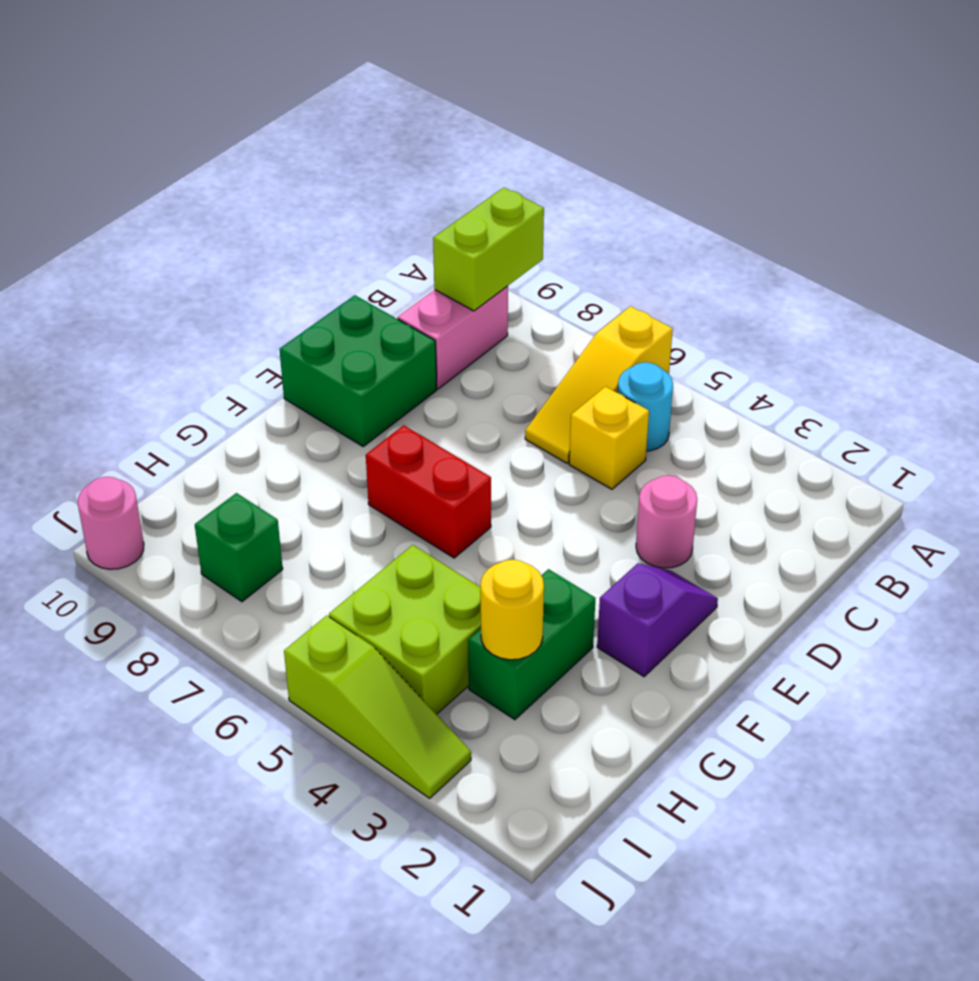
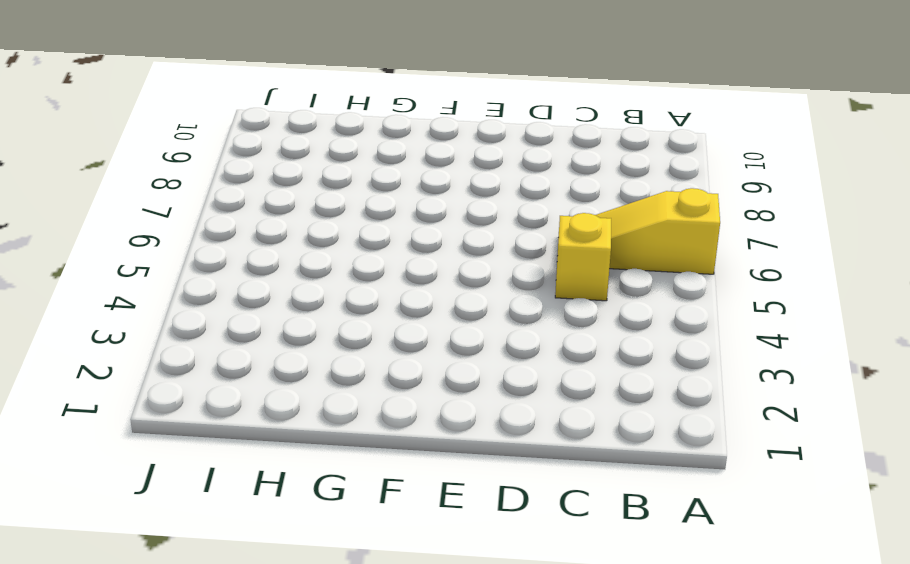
none -> cyan 1x1 round brick [618,362,673,451]
none -> pink 1x2 brick [397,286,508,389]
none -> pink 1x1 round brick [636,476,697,568]

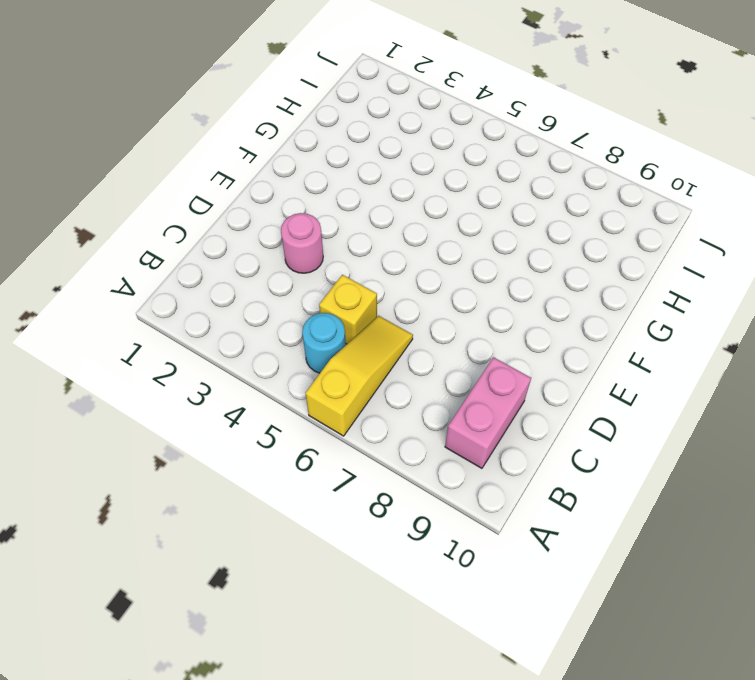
none -> green 2x2 brick [279,295,437,446]
none -> purple 1x2 slope [597,563,718,677]
none -> red 1x2 brick [366,425,491,558]

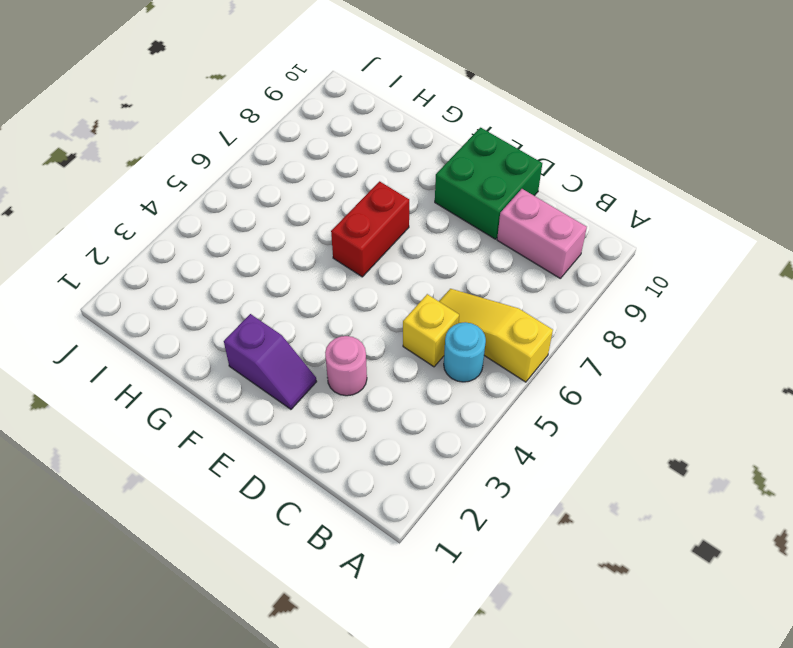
none -> green 1x2 brick [468,569,595,720]
none -> lime 2x2 brick [329,545,481,714]
none -> green 1x1 brick [195,493,283,602]

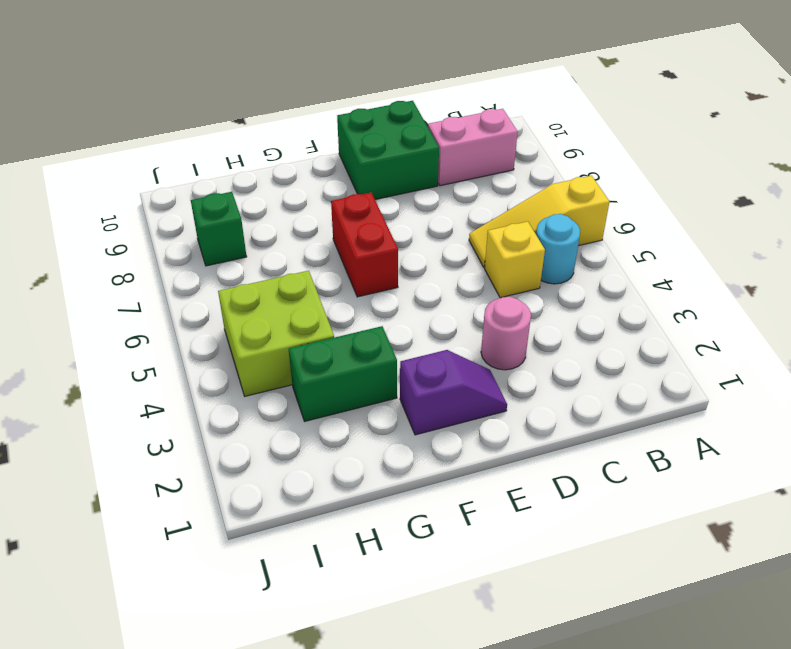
none -> lime 1x3 slope [284,616,471,798]
none -> pink 1x1 round brick [78,477,144,569]
none -> lime 1x2 brick [433,188,544,311]

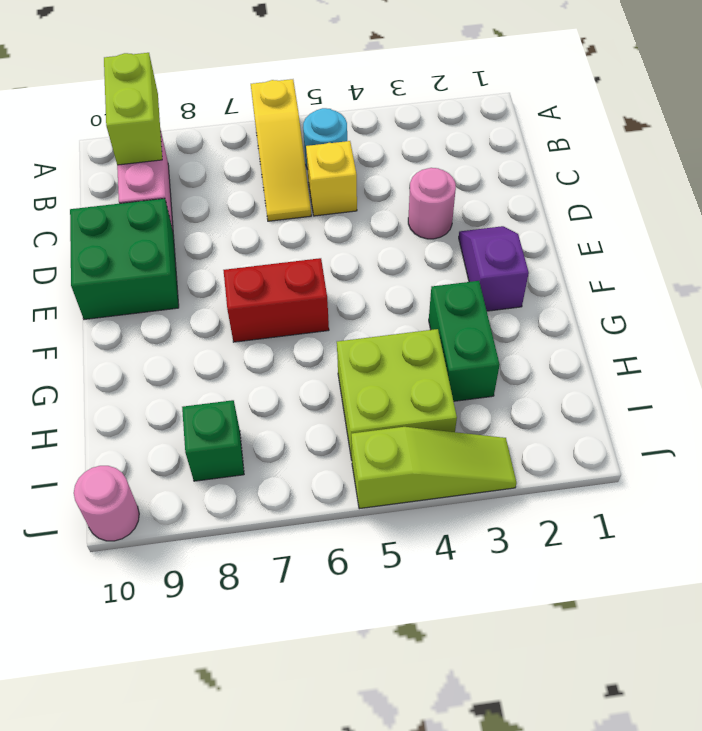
none -> yellow 1x1 round brick [481,560,544,660]

